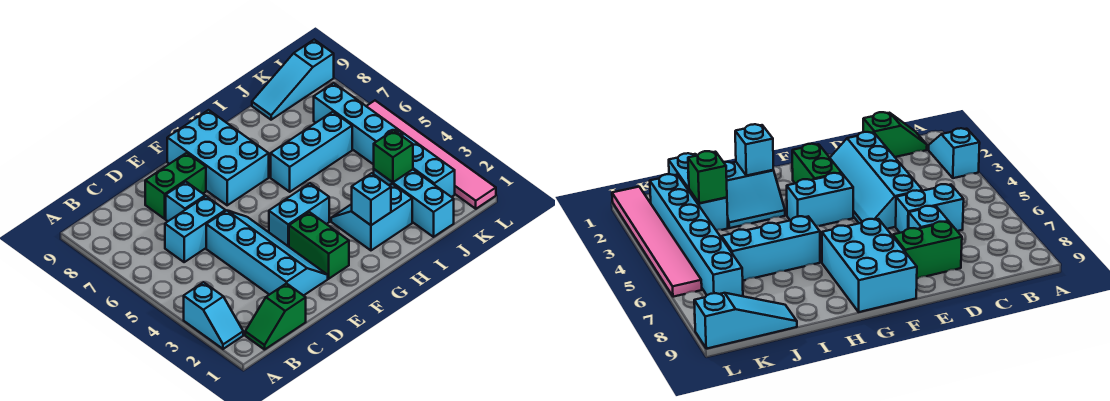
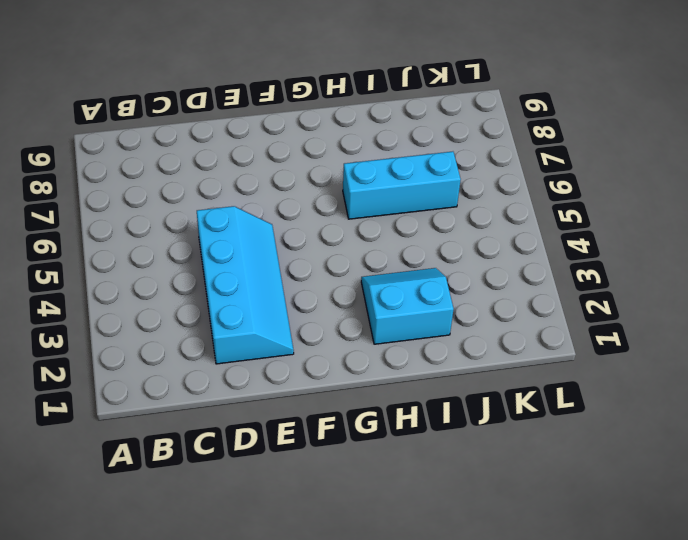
none -> cyan 1x2 slope [184,282,243,349]
none -> green 1x2 slope [245,283,306,350]
none -> cyan 1x2 brick [165,196,225,262]

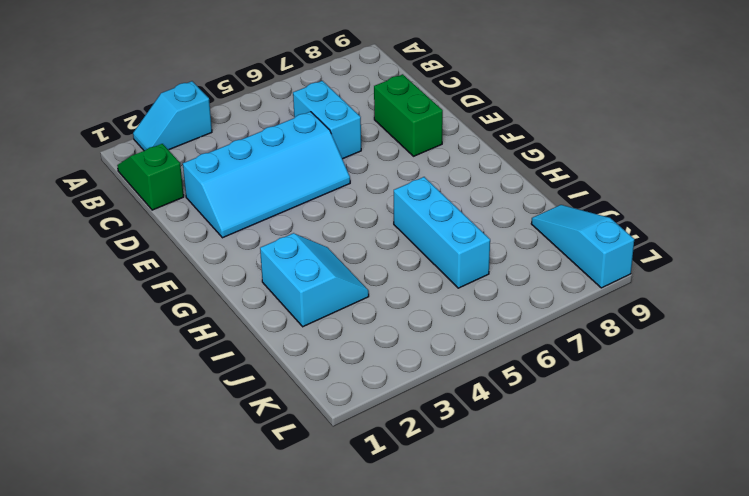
none -> cyan 1x1 brick [166,182,205,221]
none -> green 1x2 brick [289,212,349,279]
none -> cyan 1x2 brick [269,183,329,247]

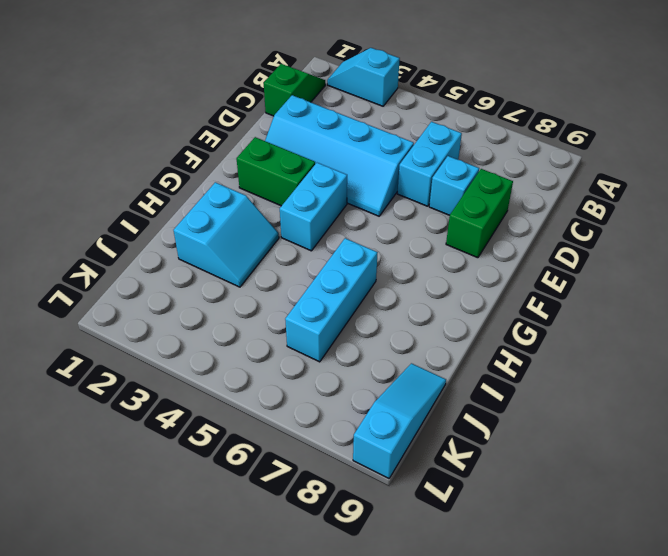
none -> cyan 2x3 brick [167,110,269,205]
none -> cyan 1x3 brick [374,169,454,237]
none -> cyan 1x6 brick [314,83,455,197]

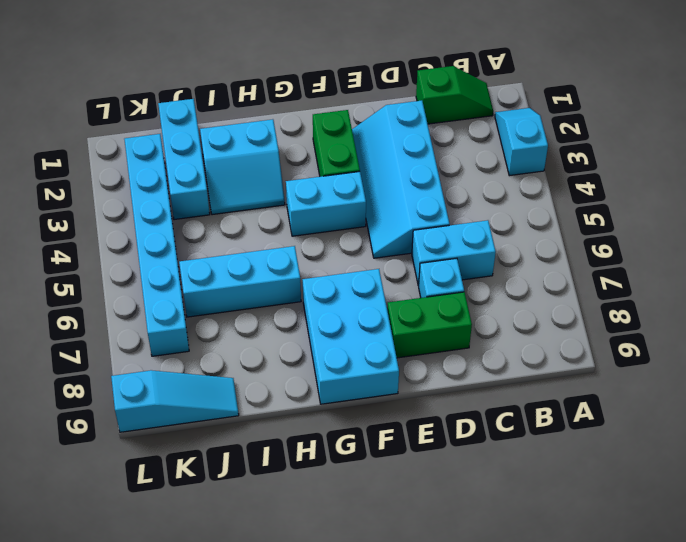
none -> pink 1x6 tile [366,101,496,209]
none -> cyan 1x1 brick [352,173,391,225]
none -> green 1x1 brick [374,130,413,182]

